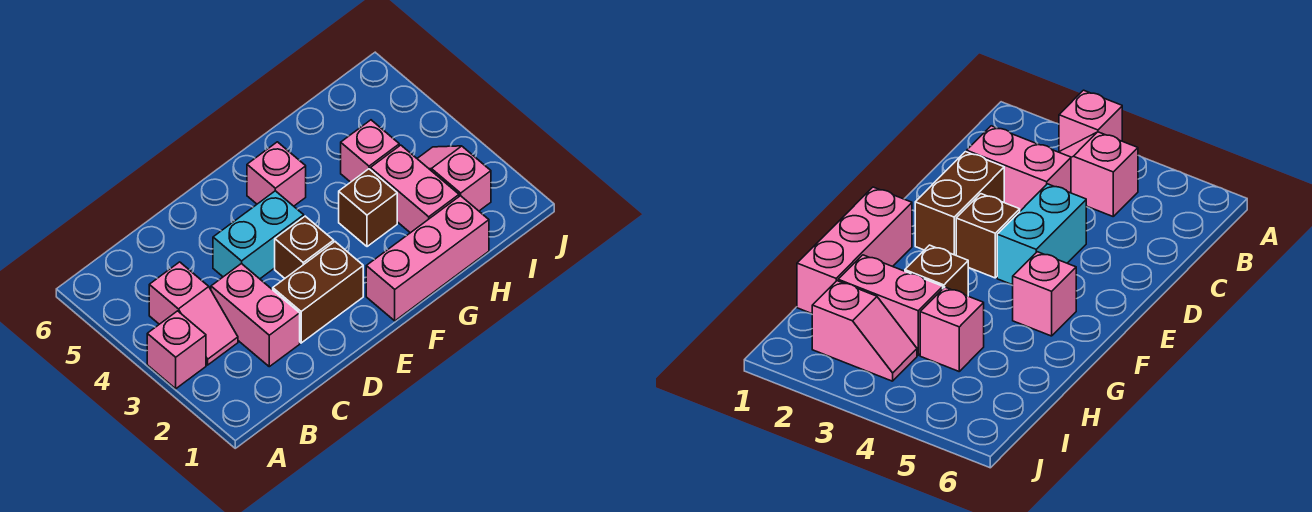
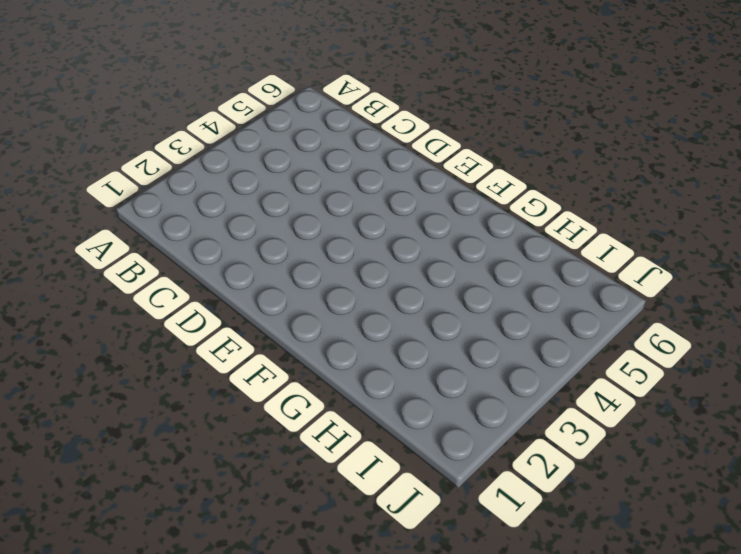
none -> pink 1x1 brick [147,311,206,389]
none -> pink 1x2 slope [149,262,238,365]
none -> pink 1x2 brick [211,264,300,367]

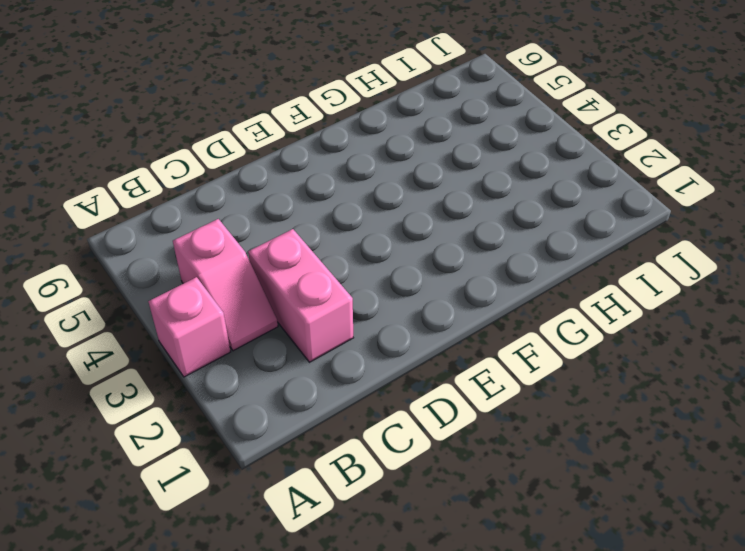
none -> brown 1x2 brick [273,242,363,343]
none -> cyan 1x2 brick [213,191,304,279]
none -> brown 1x1 brick [275,216,334,278]

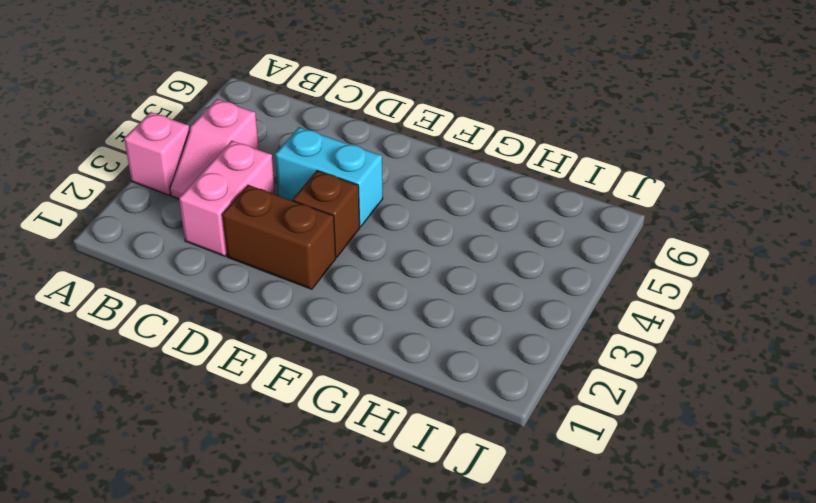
none -> pink 1x3 brick [366,196,489,321]
none -> pink 1x1 brick [247,142,306,206]
none -> brown 1x1 brick [339,169,397,247]

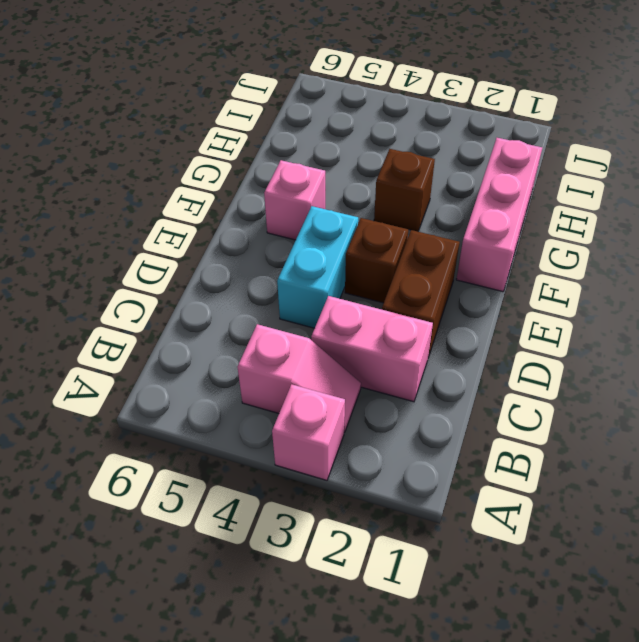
none -> pink 1x2 brick [370,145,459,233]
none -> pink 1x1 brick [341,120,399,182]
none -> pink 1x2 slope [417,146,491,211]

